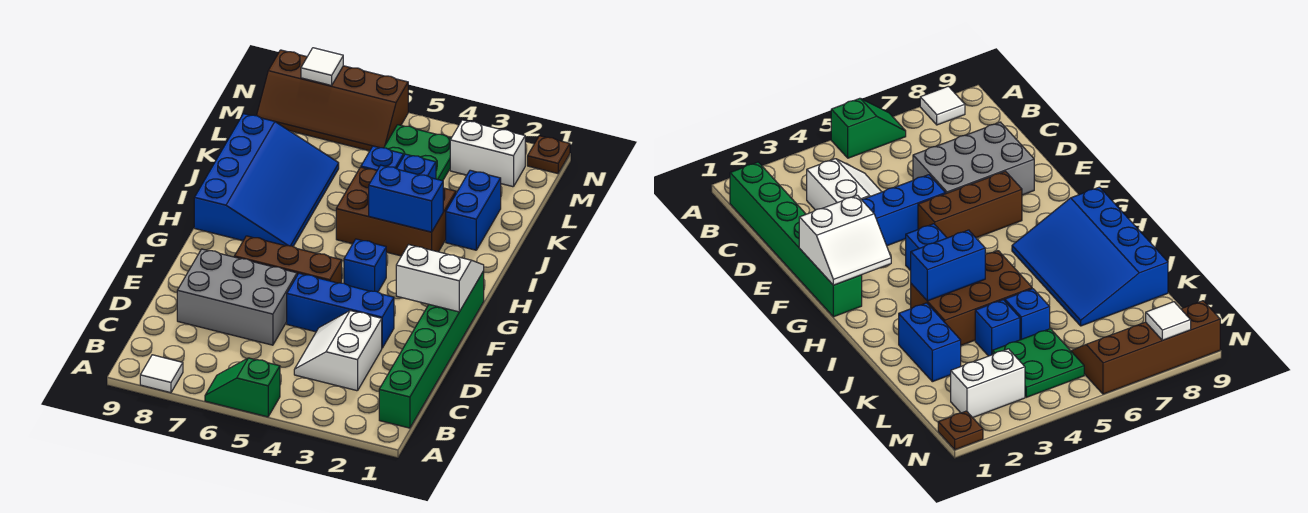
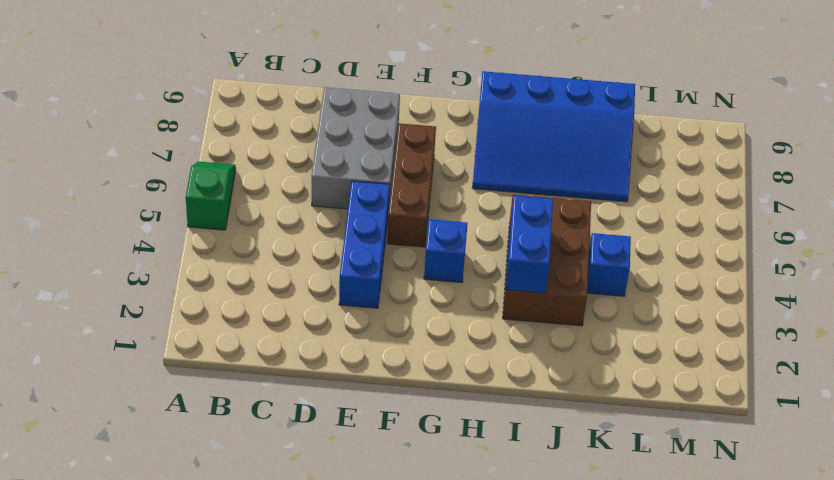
none -> white 1x1 tile [140,355,183,393]
none -> green 1x6 brick [379,271,484,428]
none -> white 2x2 slope [294,311,382,391]

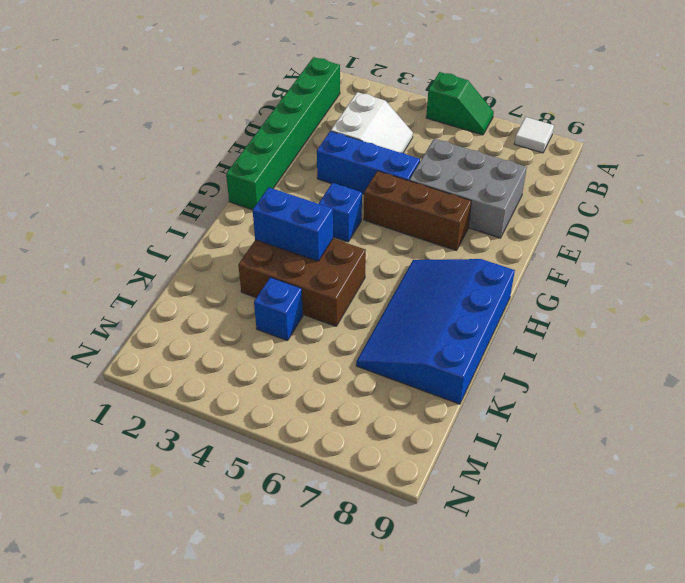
none -> blue 1x2 brick [446,170,501,250]
none -> blue 1x1 brick [361,146,403,171]
none -> green 2x2 plate [384,125,451,181]

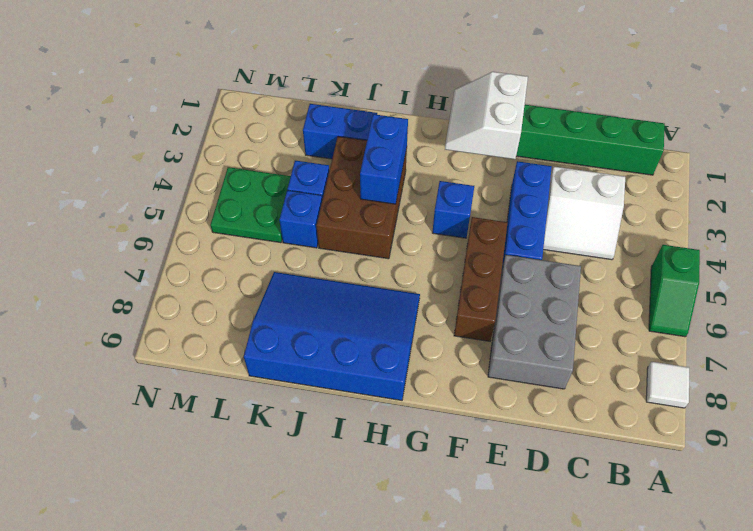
none -> white 1x2 brick [450,120,525,187]
none -> brown 2x4 slope [257,50,408,151]
none -> brown 1x1 plate [527,136,570,174]

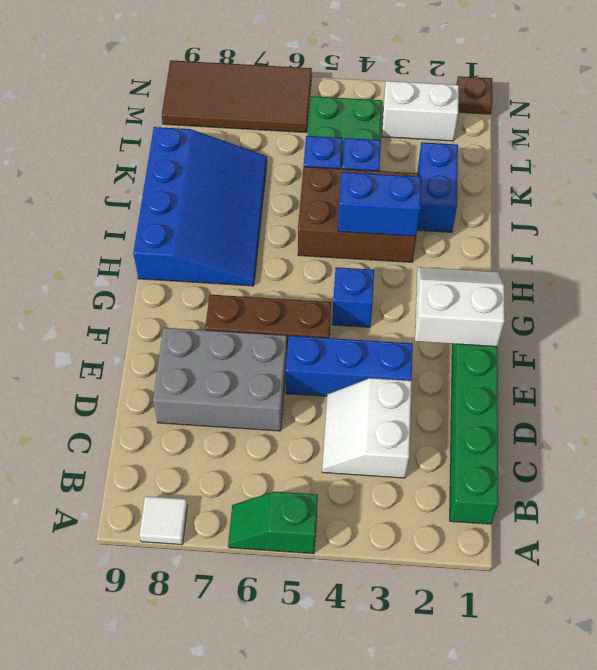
brown 2x4 tile [162,60,312,132] -> brown 2x4 slope [257,50,408,151]
none -> white 1x1 tile [301,48,343,86]

